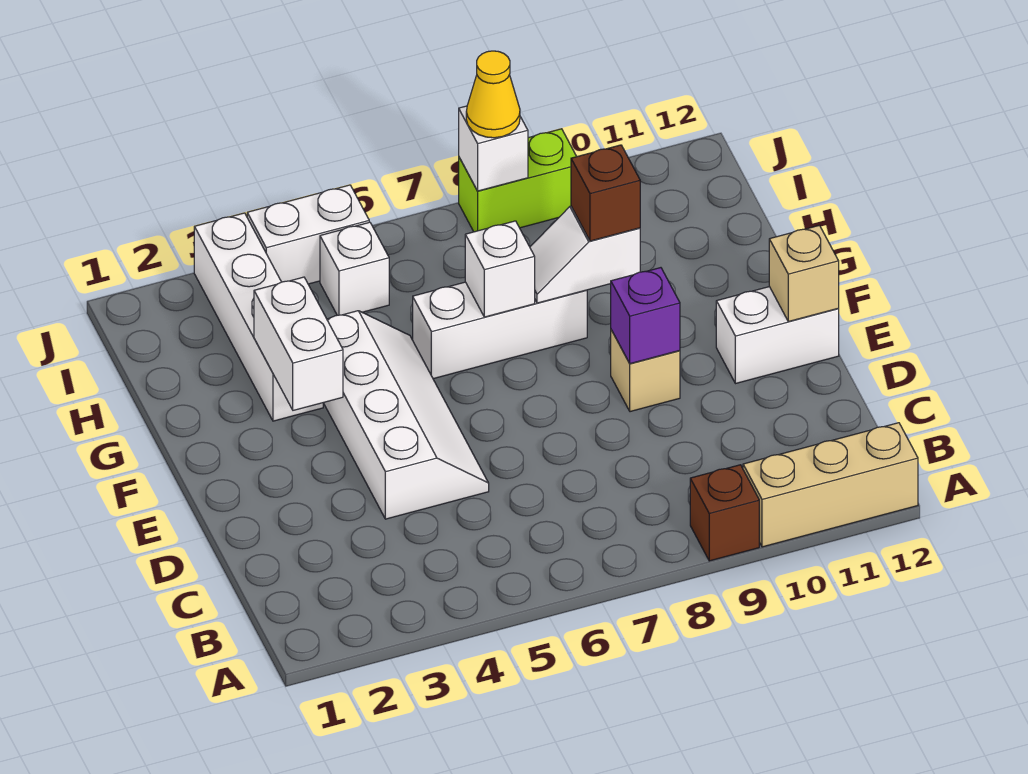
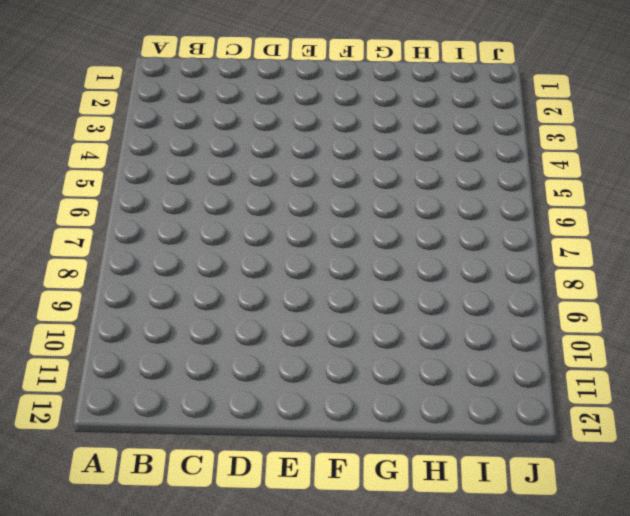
none -> brown 1x1 brick [690,465,759,561]
none -> tan 1x3 brick [743,423,918,547]
none -> white 2x4 slope [324,311,489,519]

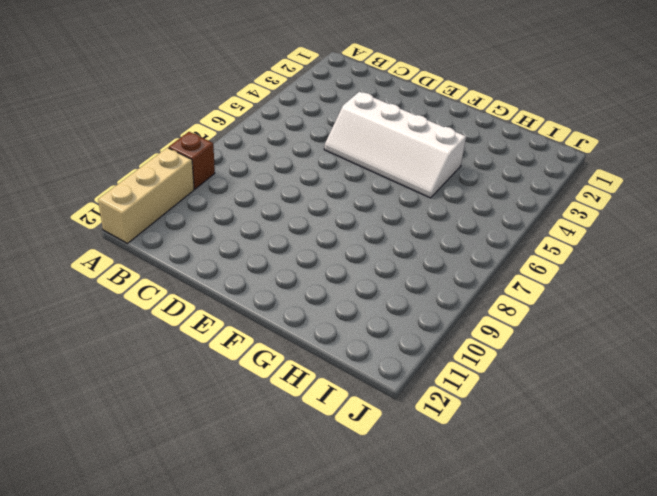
none -> tan 1x1 brick [611,330,680,412]
none -> white 1x2 brick [716,287,839,384]
none -> white 1x4 brick [194,213,323,421]

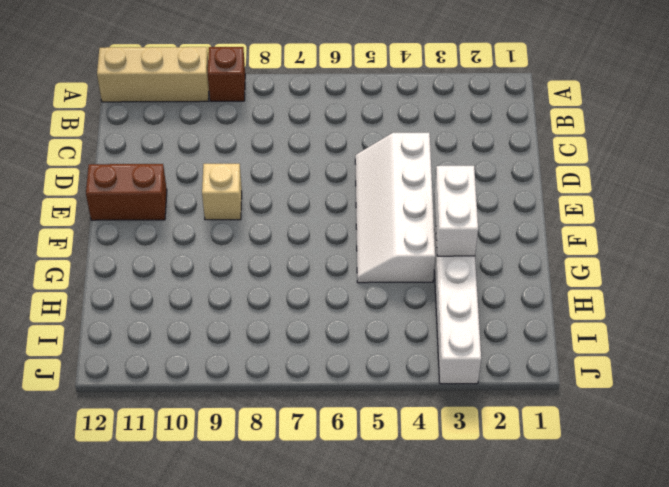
brown 1x2 brick [86,164,167,220] -> white 1x2 brick [716,287,839,384]
none -> white 1x3 brick [413,282,587,379]
none -> white 1x1 brick [320,222,389,315]
none -> white 1x2 brick [247,185,369,284]

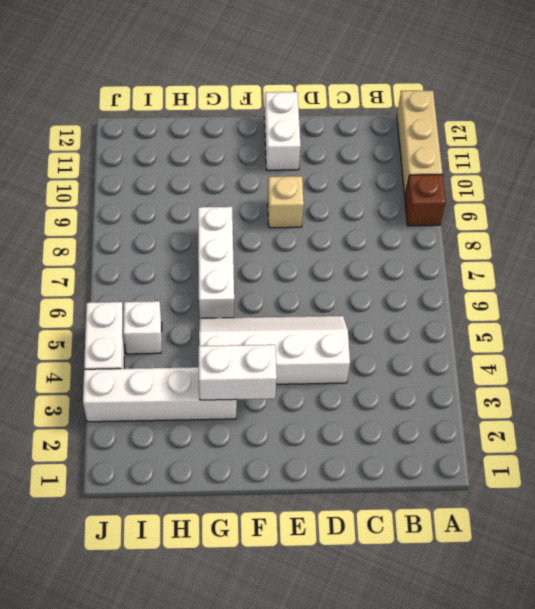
none -> lime 1x2 brick [459,129,577,232]
none -> purple 1x1 brick [611,268,680,364]
none -> tan 1x1 brick [769,225,839,322]

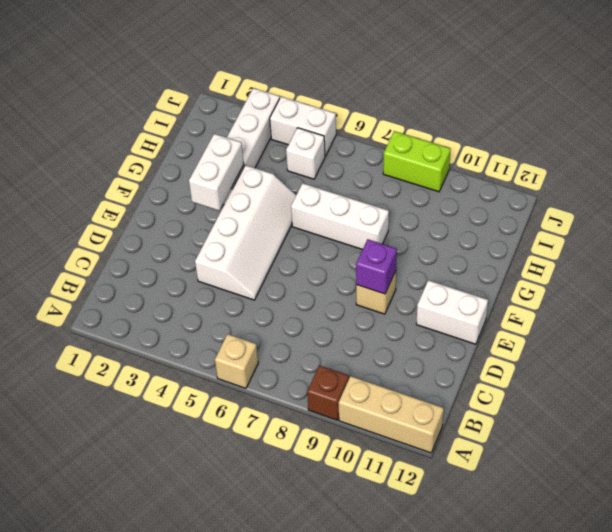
tan 1x1 brick [215,334,258,388] -> tan 1x1 brick moved to [769,225,839,322]
none -> white 1x1 brick [465,221,535,317]
none -> white 1x2 slope [530,206,640,303]
none -> white 1x1 brick [459,106,528,191]

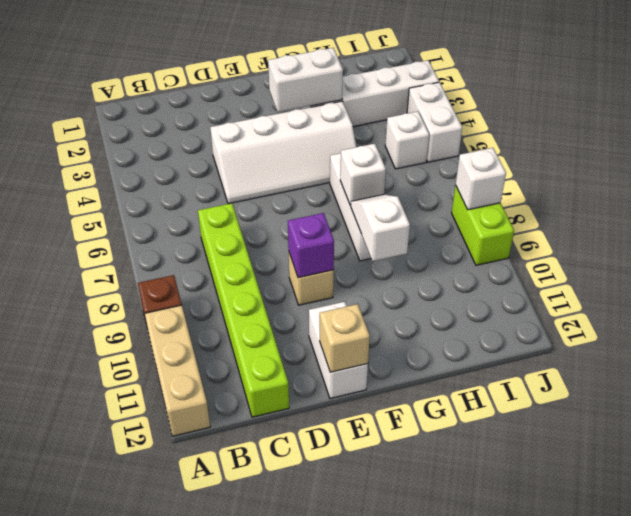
lime 1x6 brick [198,203,289,417] -> none
none -> brown 1x1 brick [571,145,640,241]
none -> yellow 1x1 cone [466,51,520,138]

